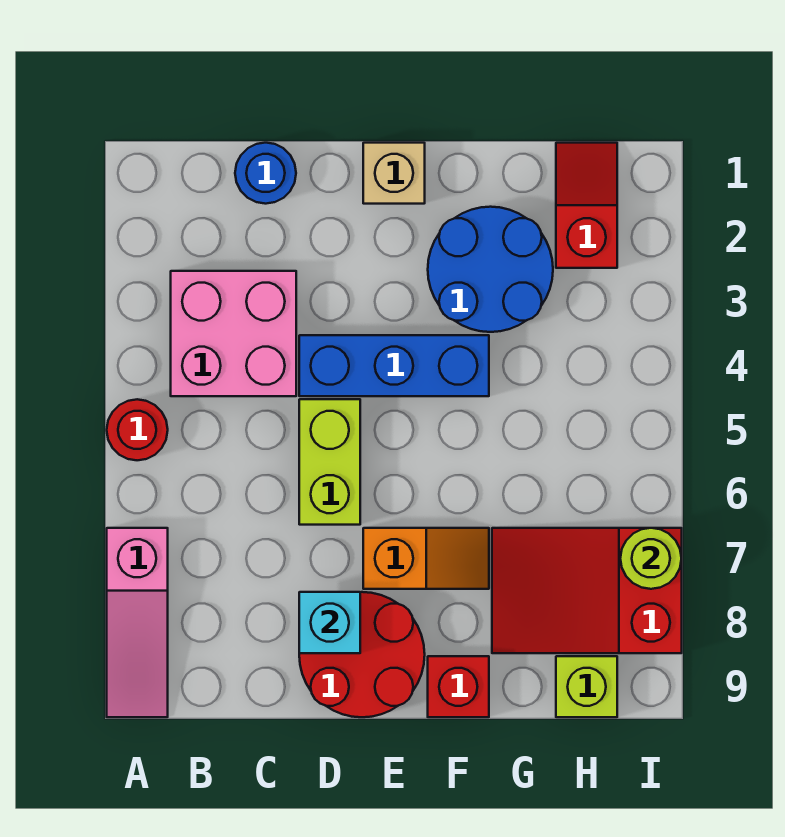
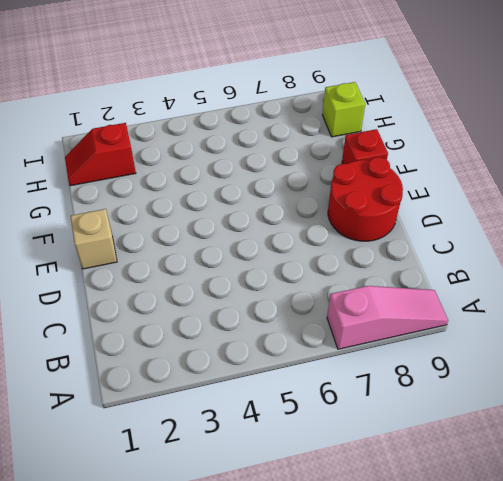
none -> red 1x1 round brick [107,399,168,460]
none -> pink 2x2 brick [171,271,296,396]
none -> blue 1x1 round brick [235,143,296,204]

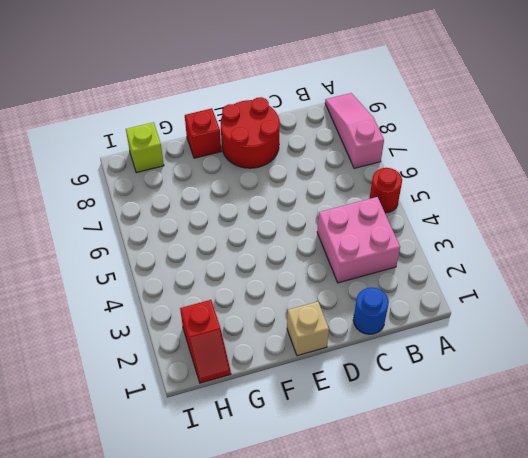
none -> blue 1x3 brick [299,335,489,396]
none -> lime 1x2 brick [299,399,360,525]
none -> orange 1x2 slope [363,528,489,589]

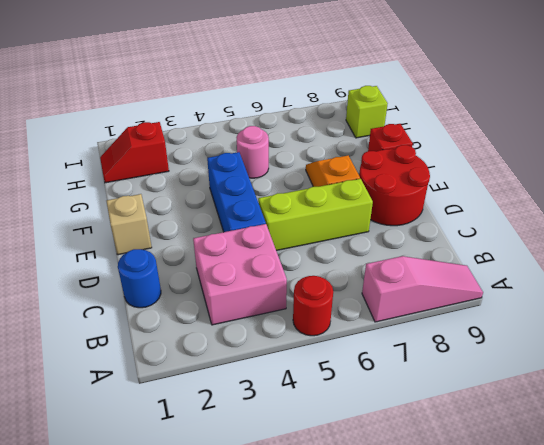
lime 1x3 brick [258,179,373,251] -> lime 1x2 brick [299,399,360,525]
pink 1x1 round brick [236,126,269,178] -> none
none -> blue 2x2 round brick [428,207,553,332]
none -> red 2x3 slope [492,528,682,653]
none -> cyan 1x1 brick [299,592,360,653]

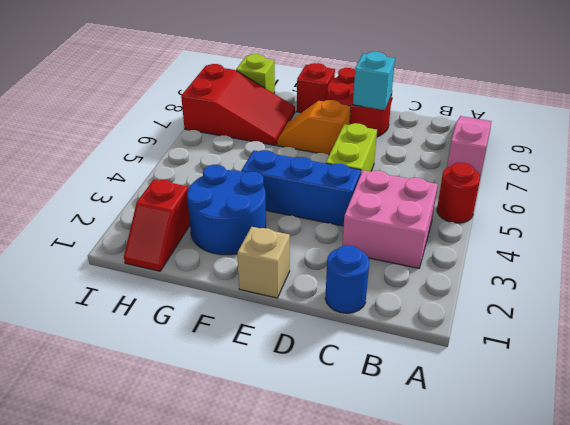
none -> lime 1x1 round brick [620,528,682,589]

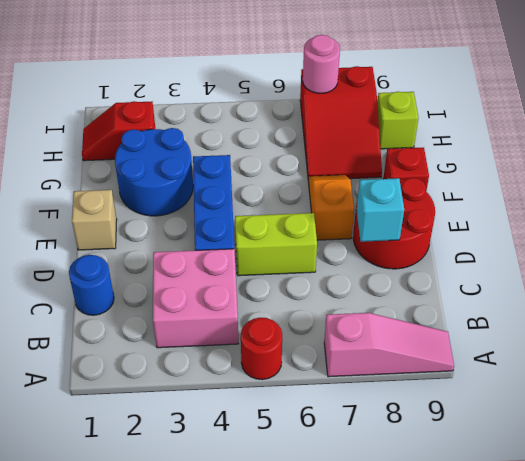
pink 1x1 round brick [303,35,340,93] -> lime 1x1 round brick [620,528,682,589]

